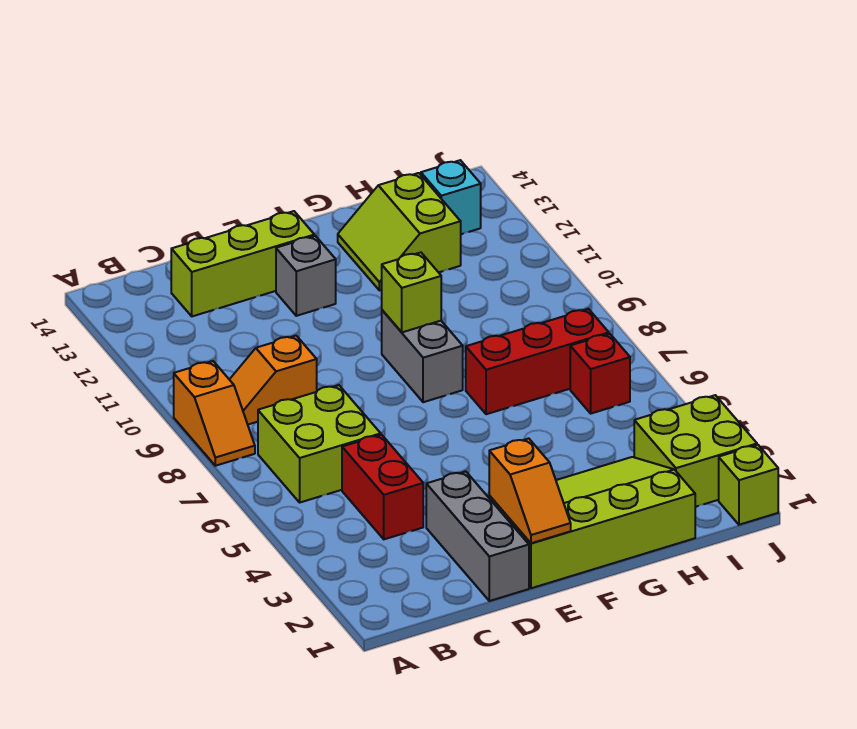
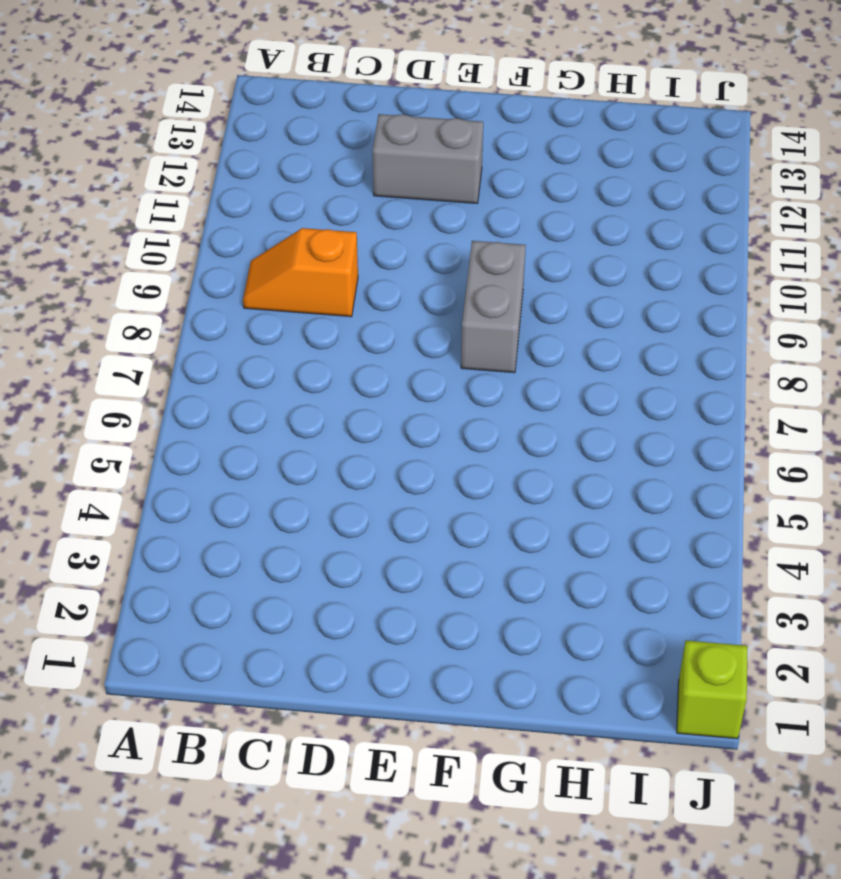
grey 1x2 brick [373,114,483,203] -> grey 1x1 brick [276,236,336,316]
none -> orange 1x2 slope [174,361,255,466]
none -> lime 2x2 brick [258,385,381,502]
none -> red 1x2 brick [342,435,423,539]

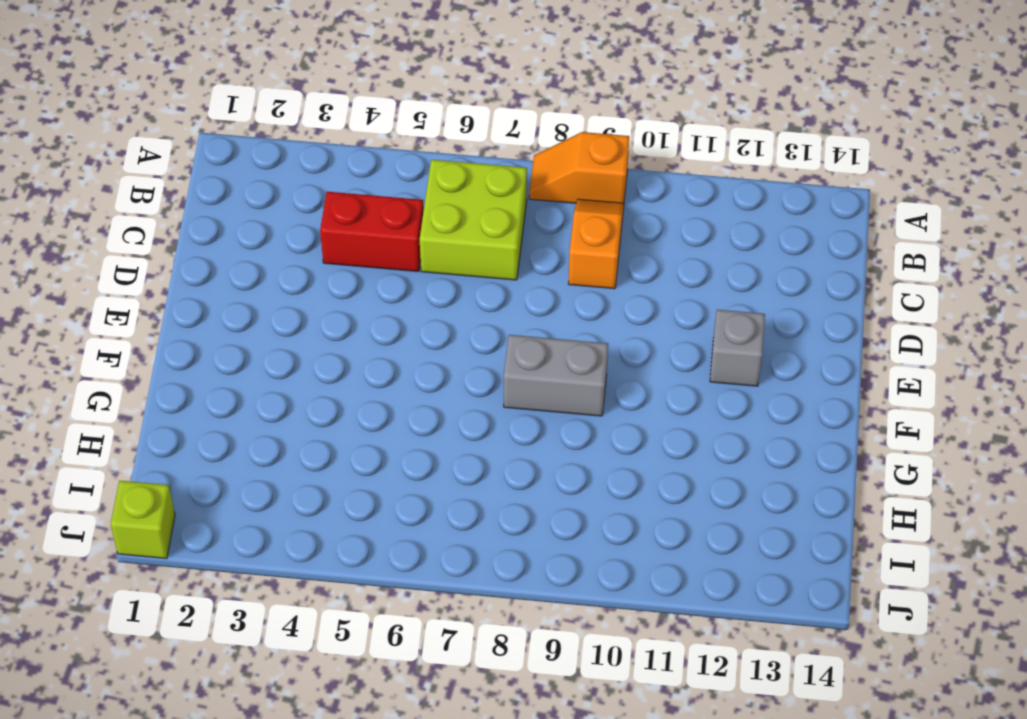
none -> lime 1x3 brick [171,211,314,316]
none -> grey 1x3 brick [426,471,529,601]
none -> lime 3x4 slope [491,457,695,588]

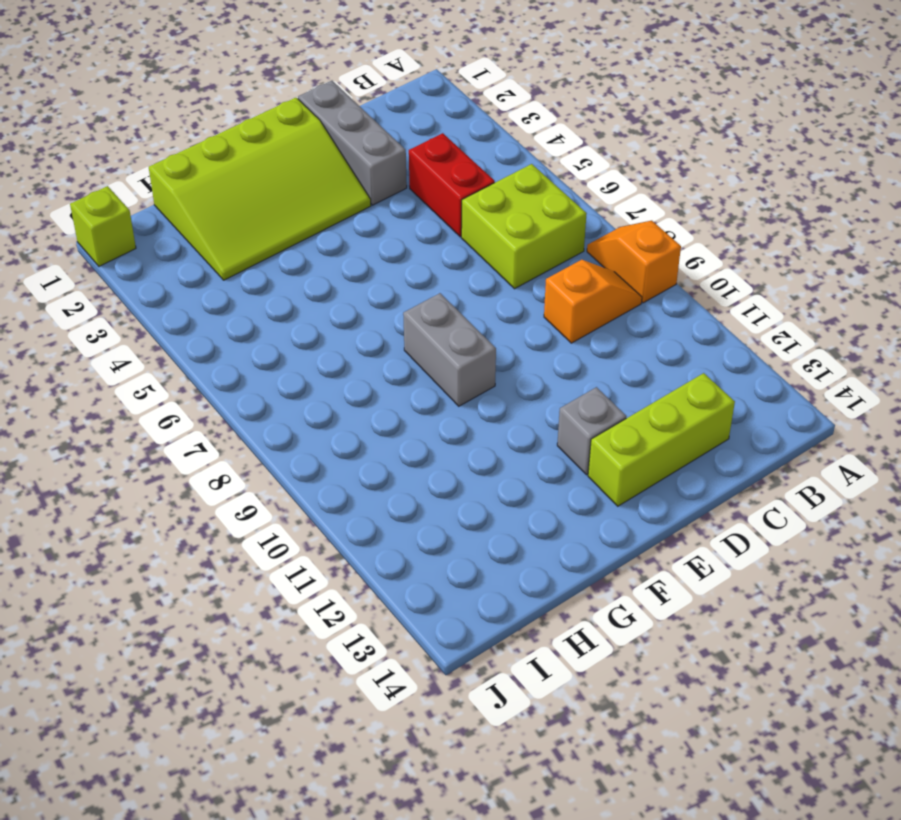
none -> red 1x3 brick [466,309,609,414]
none -> lime 2x2 slope [338,173,461,290]
none -> lime 2x2 brick [634,395,757,507]

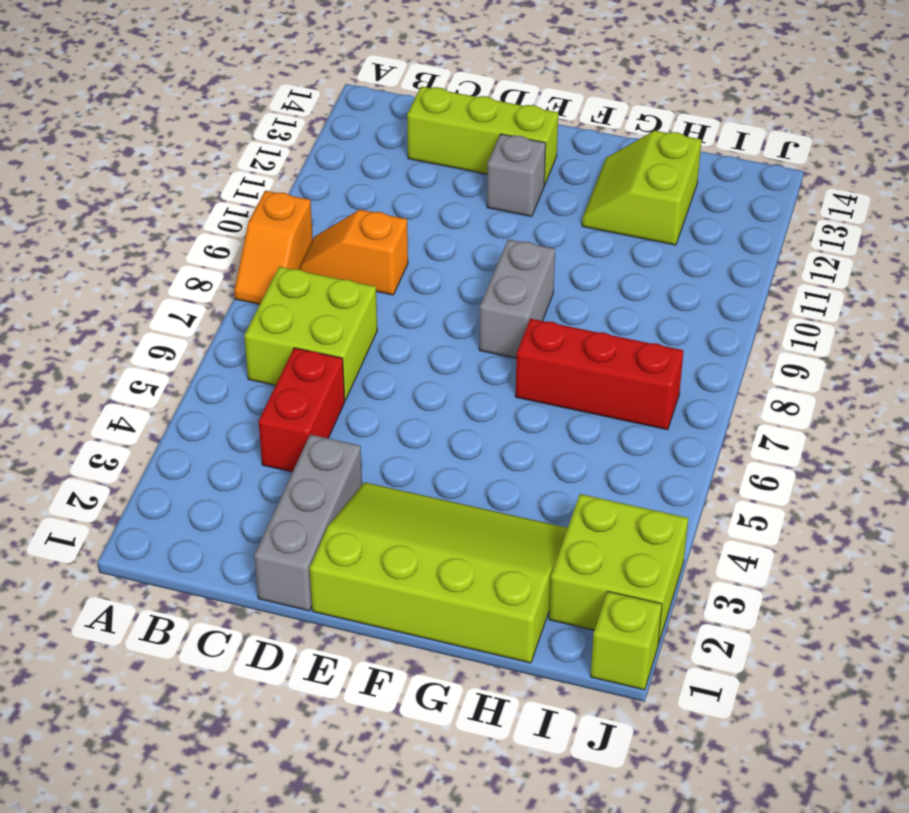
none -> red 1x1 brick [570,334,630,413]
none -> cyan 1x1 brick [421,160,481,234]
none -> orange 1x2 slope [489,438,571,543]

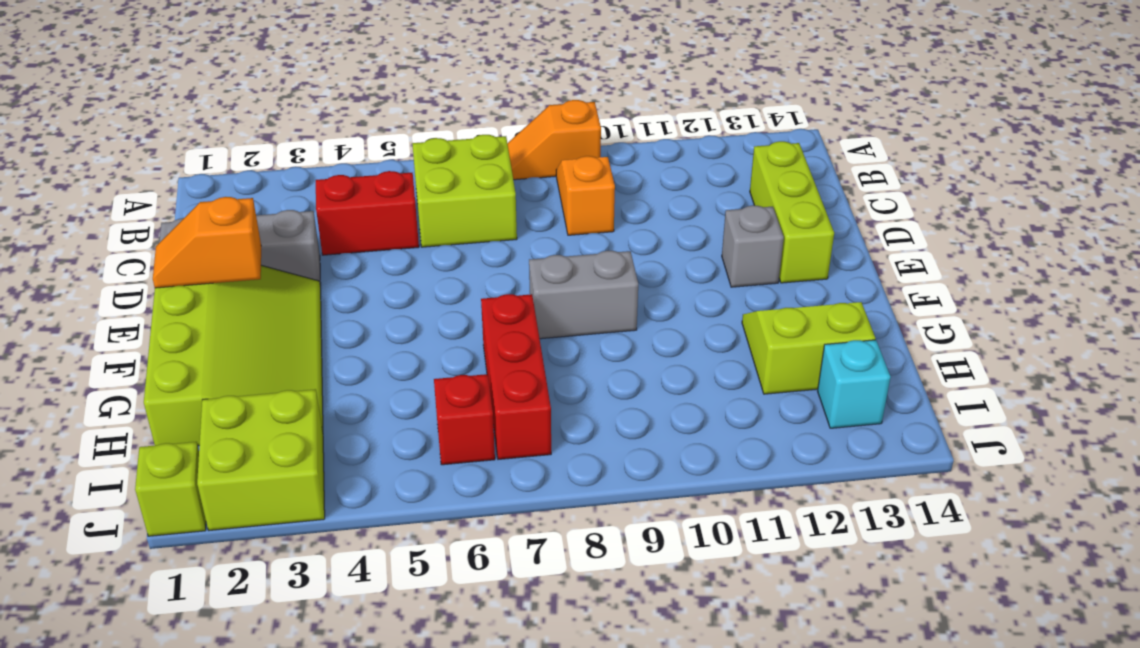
none -> lime 1x1 brick [382,252,441,332]

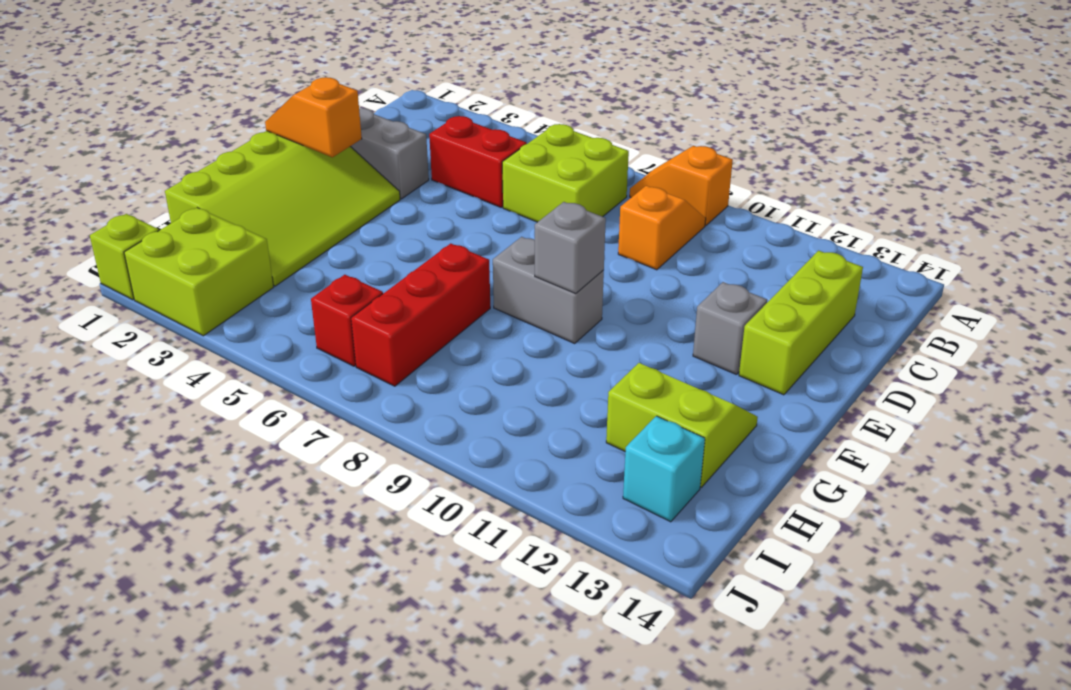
grey 1x1 brick [535,202,606,294] -> lime 1x1 brick [382,252,441,332]

